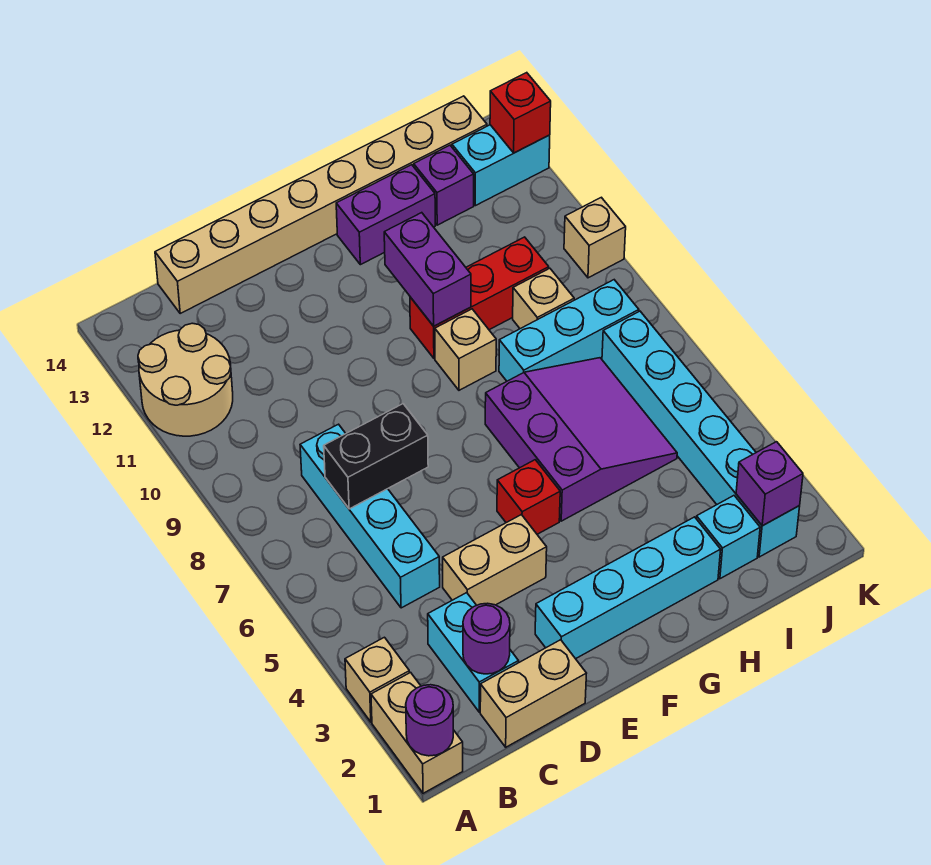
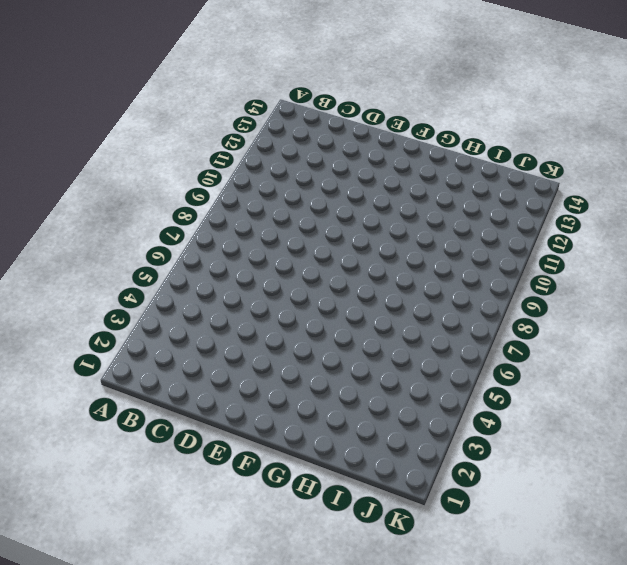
none -> tan 1x2 brick [371,672,463,793]
none -> tan 1x1 brick [345,637,409,722]
none -> tan 2x2 round brick [138,323,233,436]

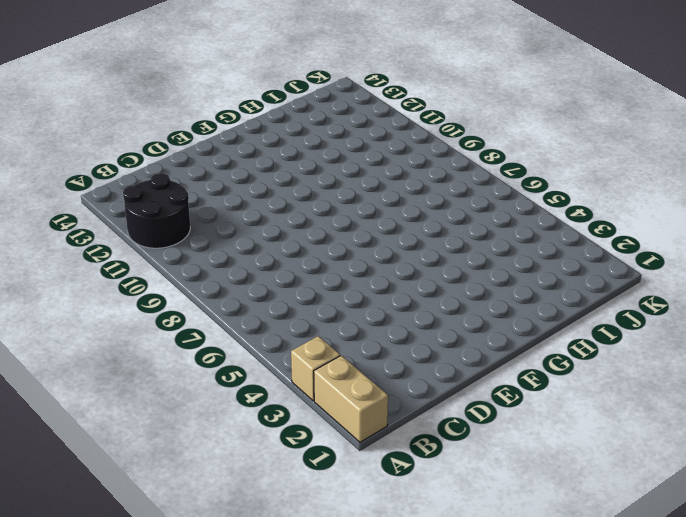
black 2x2 round brick [123,173,190,248] -> tan 2x2 round brick [138,323,233,436]
none -> tan 1x2 brick [480,640,587,747]
none -> cyan 1x2 brick [428,593,519,712]
none -> cyan 1x4 brick [300,424,440,608]

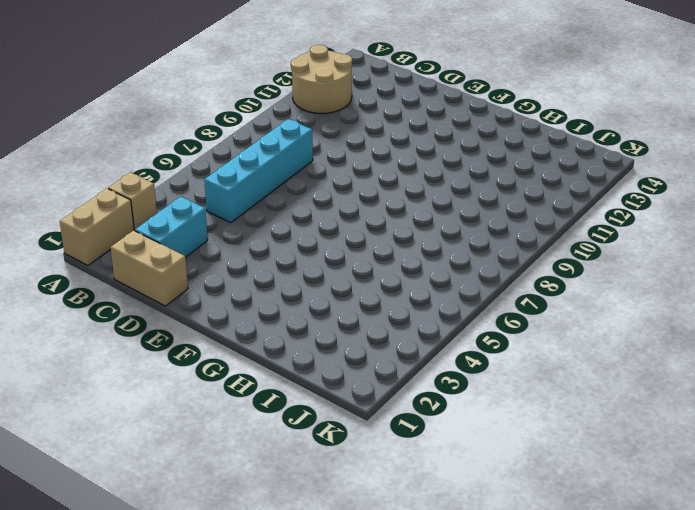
none -> tan 1x8 brick [155,96,487,313]
none -> tan 1x2 brick [443,515,547,605]
none -> cyan 1x4 brick [535,517,721,659]

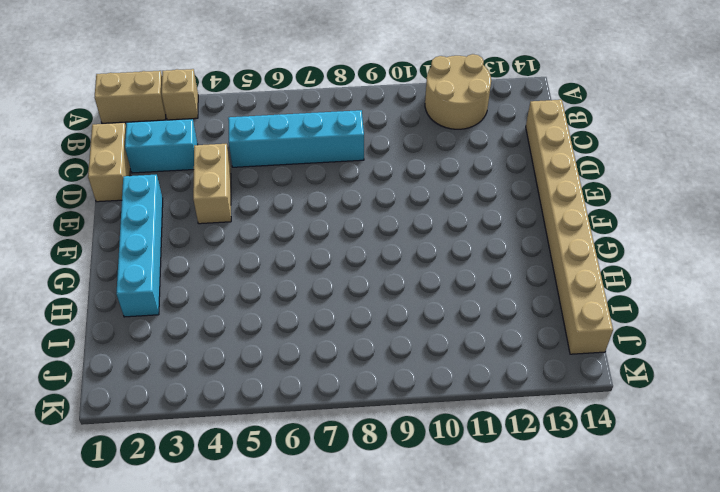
none -> red 1x1 brick [497,460,560,534]
none -> purple 3x3 slope [485,358,677,521]
none -> tan 1x1 brick [435,309,496,390]

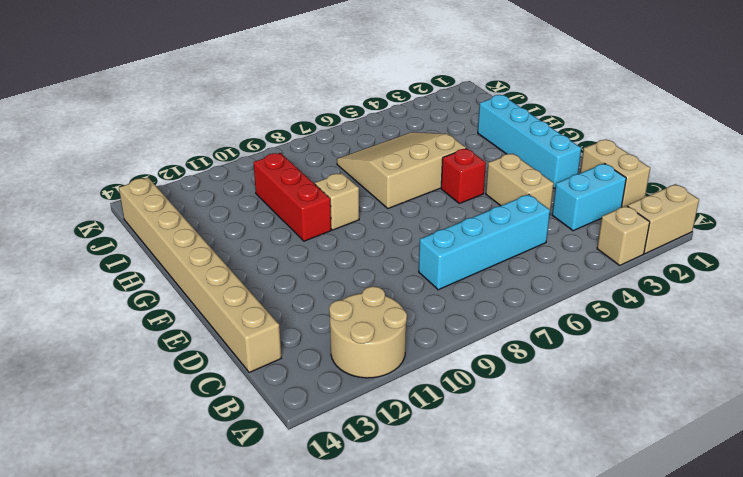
tan 3x3 slope [337,132,466,208] -> purple 3x3 slope [485,358,677,521]
none -> purple 1x2 brick [336,165,435,265]
none -> cyan 1x3 brick [499,280,639,381]
none -> cyan 1x1 brick [696,496,760,579]

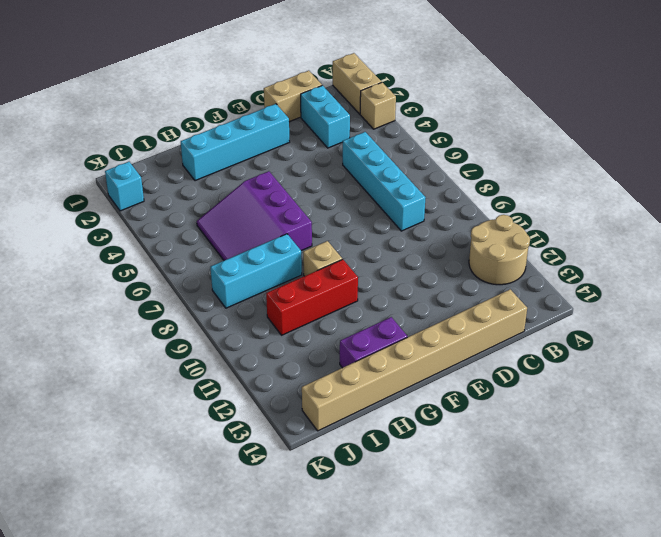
cyan 1x1 brick [105,162,144,211] -> cyan 1x1 brick moved to [696,496,760,579]
none -> tan 1x2 brick [443,515,547,605]
none -> red 1x1 brick [497,460,560,534]
none -> tan 1x1 brick [513,268,574,329]

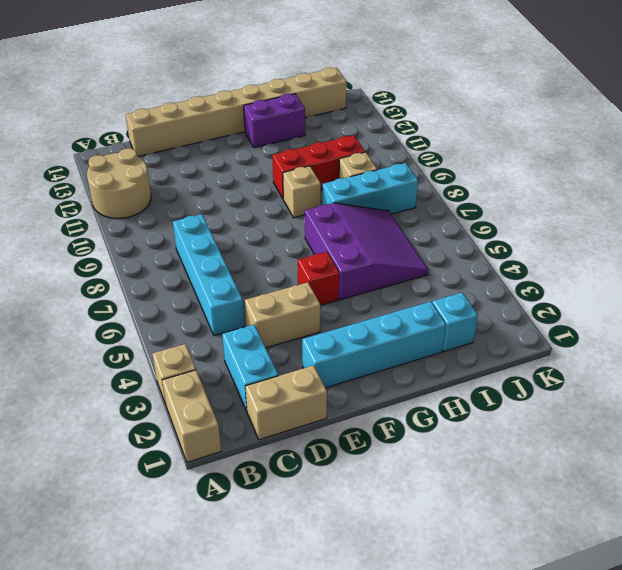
none -> purple 1x1 brick [414,145,474,225]
none -> cyan 1x6 brick [602,311,800,557]
none -> cyan 1x2 brick [452,125,550,206]

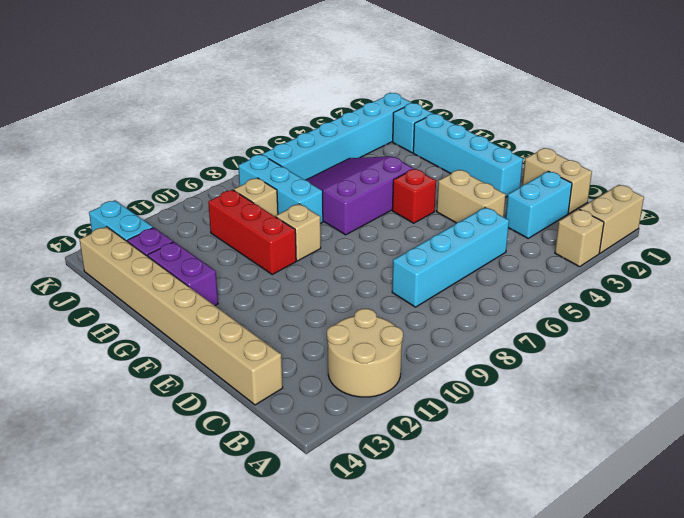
none -> tan 1x1 brick [564,197,626,278]
none -> purple 1x1 round brick [406,685,453,756]
none -> purple 1x1 round brick [463,603,510,674]

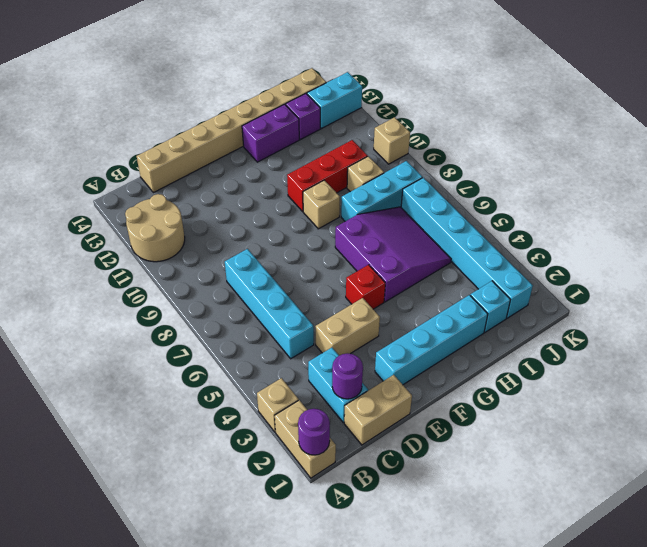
none -> black 1x2 brick [324,404,428,509]
none -> purple 1x2 brick [384,213,471,326]
none -> purple 1x1 brick [736,442,803,526]

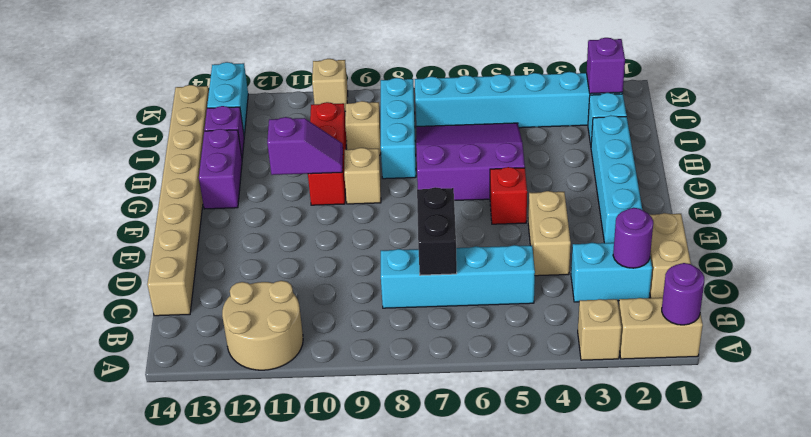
purple 1x2 slope [267,117,343,175] -> purple 1x2 brick [384,213,471,326]
none -> red 1x1 brick [490,73,551,153]

